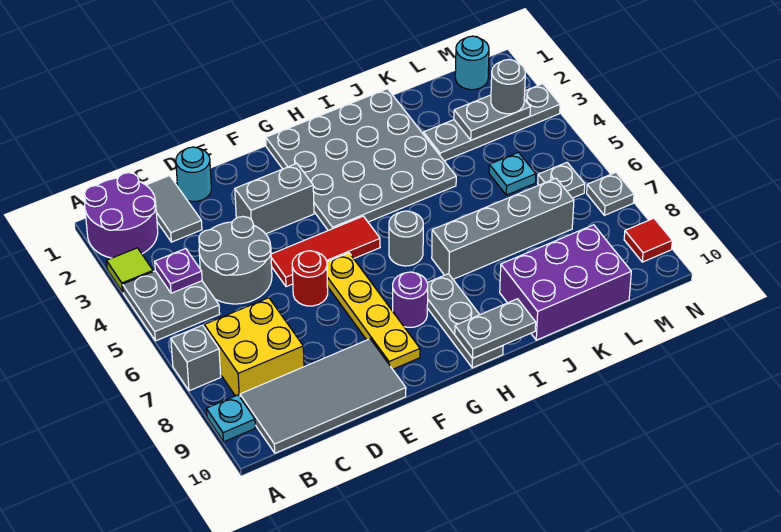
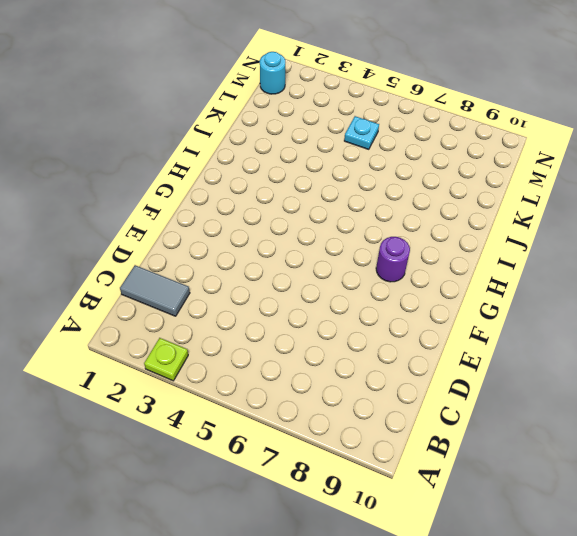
lime 1x1 plate [144,338,188,381] -> lime 1x1 tile [107,248,153,292]
none -> purple 2x2 round brick [85,173,158,258]
none -> grey 2x2 plate [123,271,220,341]
none -> grey 1x1 brick [171,325,221,391]
none -> cyan 1x1 plate [206,395,255,442]

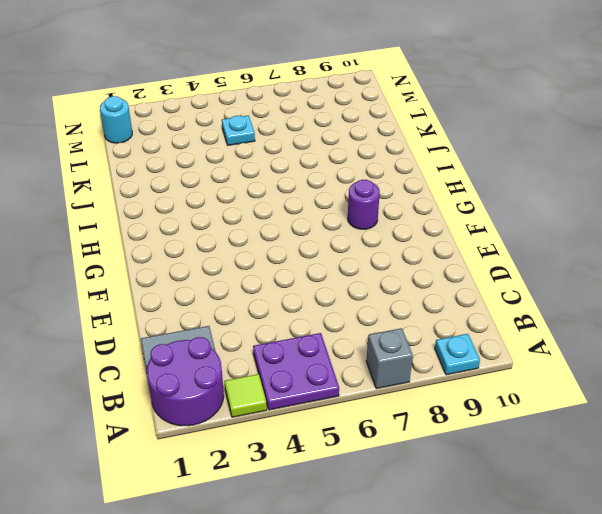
purple 2x2 plate [253,333,339,410] -> grey 2x2 plate [123,271,220,341]
none -> yellow 2x2 brick [204,298,304,396]
none -> grey 2x4 tile [240,339,406,453]
none -> grey 2x2 round brick [199,217,272,304]
none -> cyan 1x1 round brick [176,147,211,202]

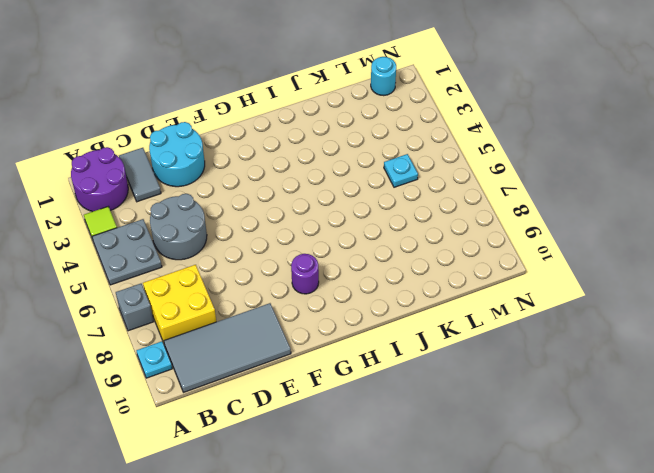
cyan 2x2 round brick [149,122,205,187] -> cyan 1x1 round brick [176,147,211,202]
none -> grey 1x2 brick [235,164,314,234]
none -> red 1x3 tile [271,216,380,287]
none -> red 1x1 round brick [292,251,328,306]
none -> yellow 1x4 plate [327,253,420,369]

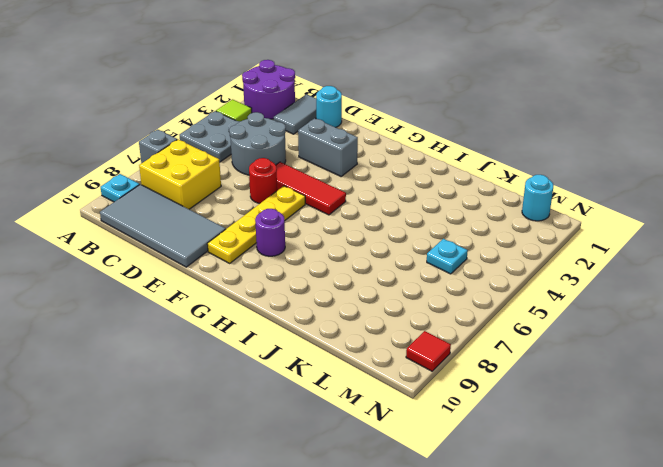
none -> grey 4x4 plate [266,89,456,230]
none -> grey 1x1 round brick [389,211,423,266]
none -> grey 1x3 plate [427,274,503,368]
none -> grey 1x4 brick [432,178,574,279]

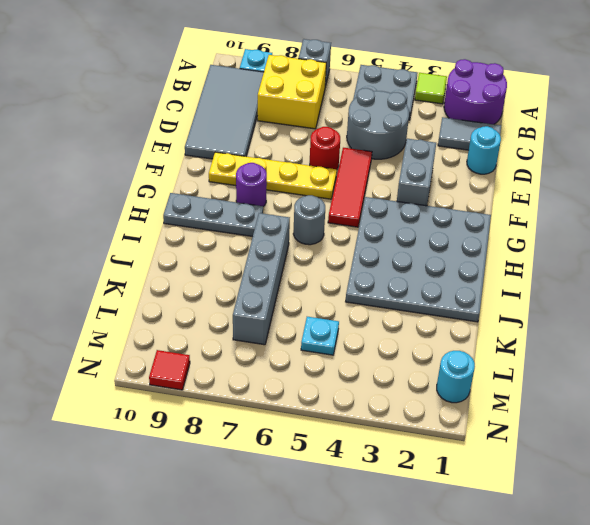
none -> purple 2x3 brick [500,225,631,340]
none -> grey 1x4 plate [423,84,560,161]
none -> grey 1x1 plate [538,163,585,198]
none -> grey 1x1 plate [587,172,634,215]

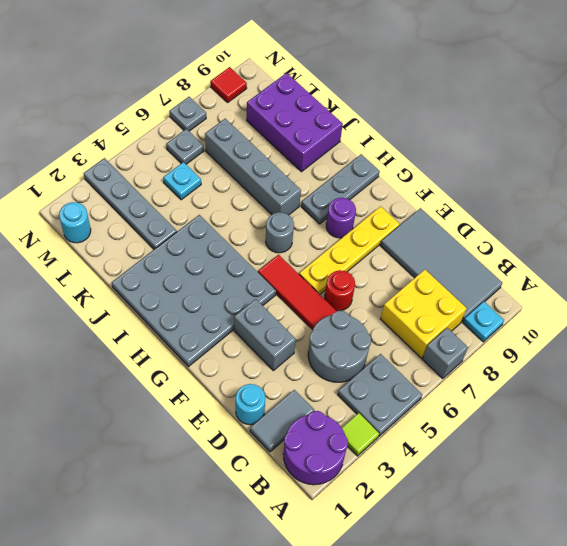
none -> purple 1x1 plate [155,249,202,293]
none -> grey 1x2 plate [455,299,536,358]
none -> grey 1x2 plate [454,95,530,140]
none -> grey 1x1 round brick [491,59,525,114]

